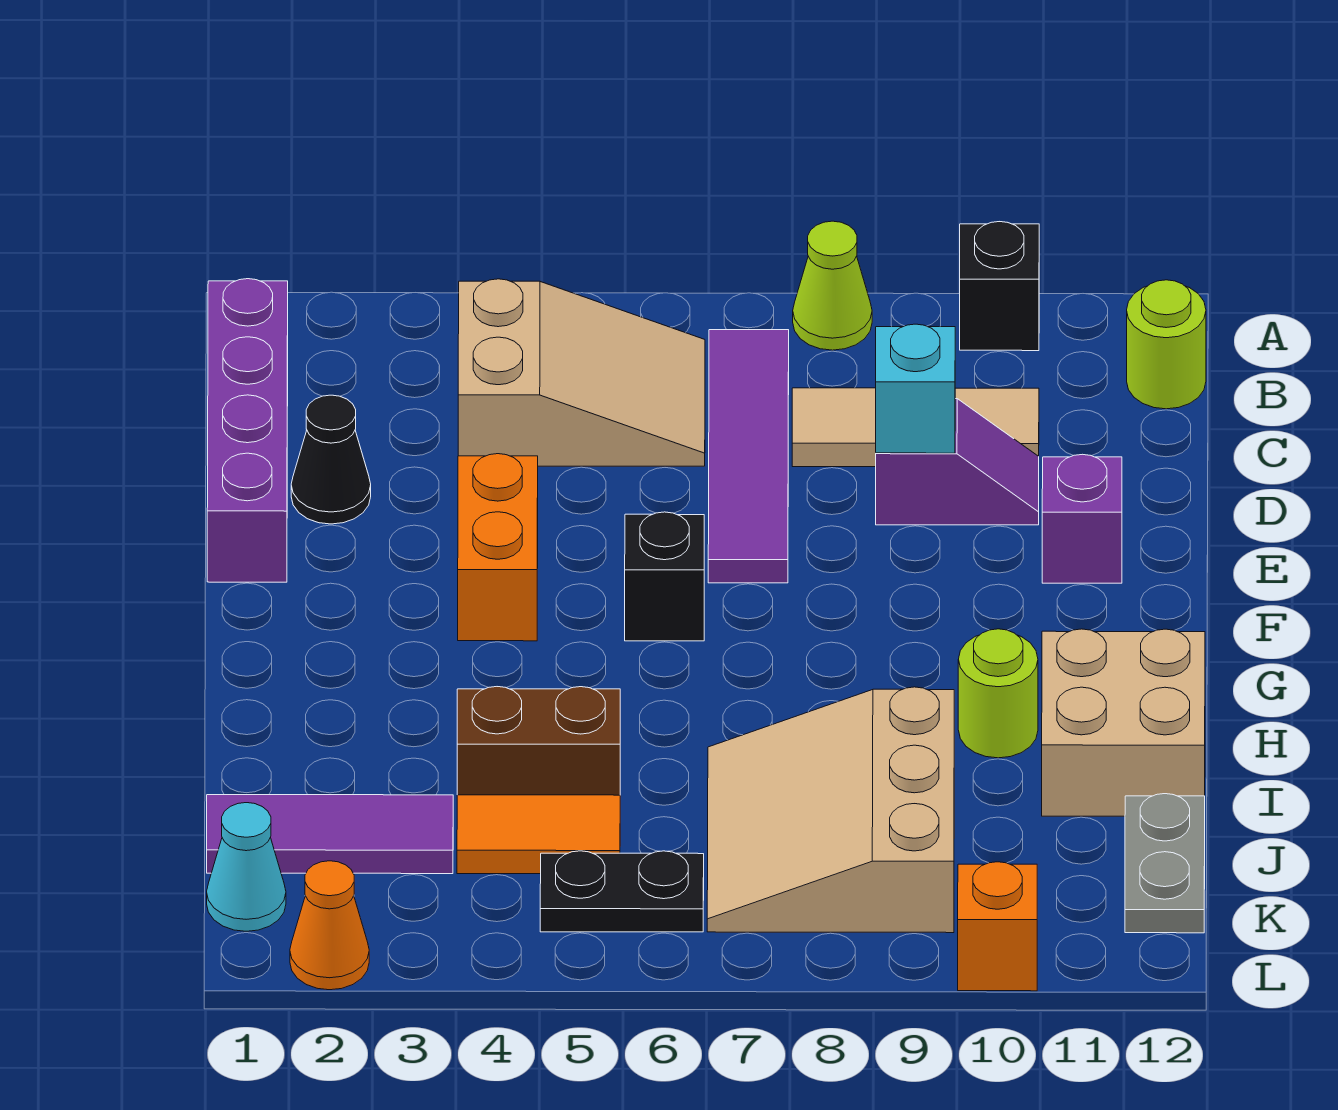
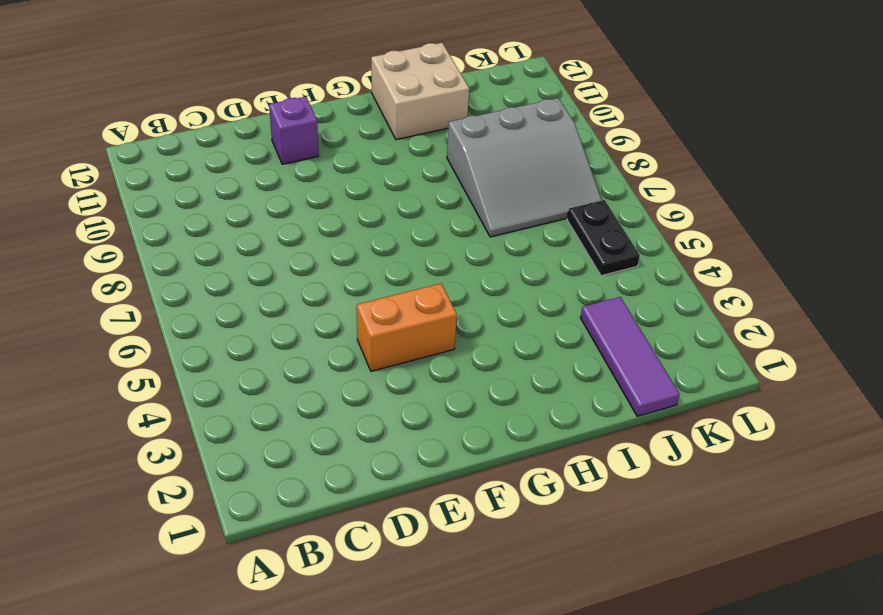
grey 3x3 slope [447,98,602,237] -> tan 3x3 slope [707,687,954,933]
none -> lime 1x1 cone [793,221,872,350]
none -> black 1x1 brick [960,222,1039,351]
none -> purple 1x4 brick [207,279,288,582]

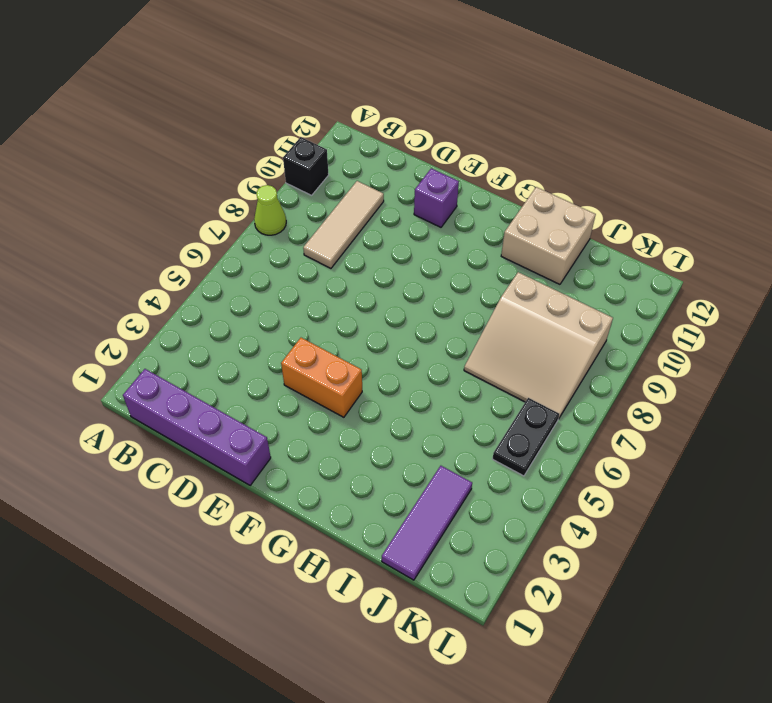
none -> tan 2x3 slope [458,279,705,466]
none -> purple 1x4 tile [708,330,789,583]
none -> lime 1x1 round brick [1127,280,1206,409]

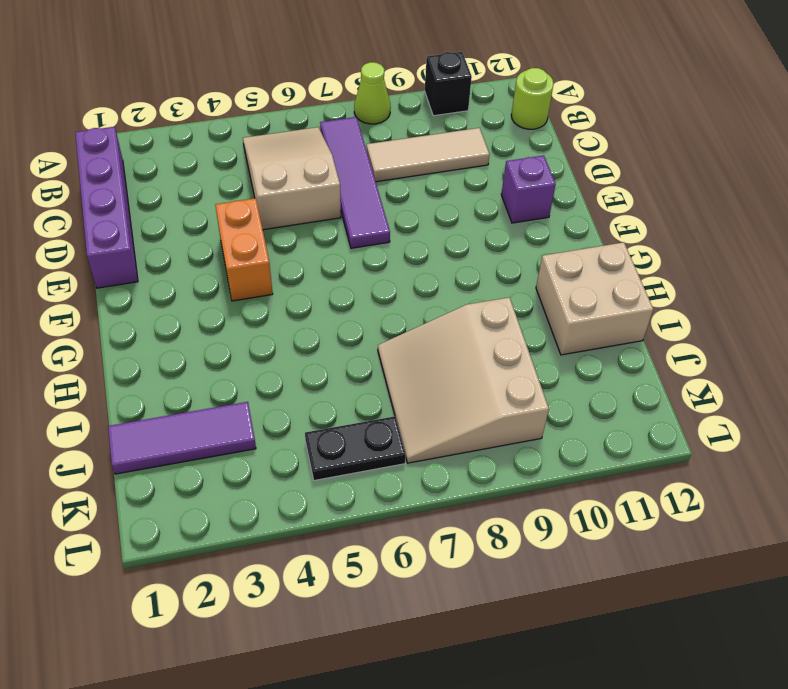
tan 2x3 slope [243,127,341,230] -> tan 2x3 slope turned to [458,279,705,466]
none -> black 1x1 cone [291,395,371,524]
none -> purple 1x2 slope [876,399,1039,525]
none -> black 1x1 brick [625,512,704,641]

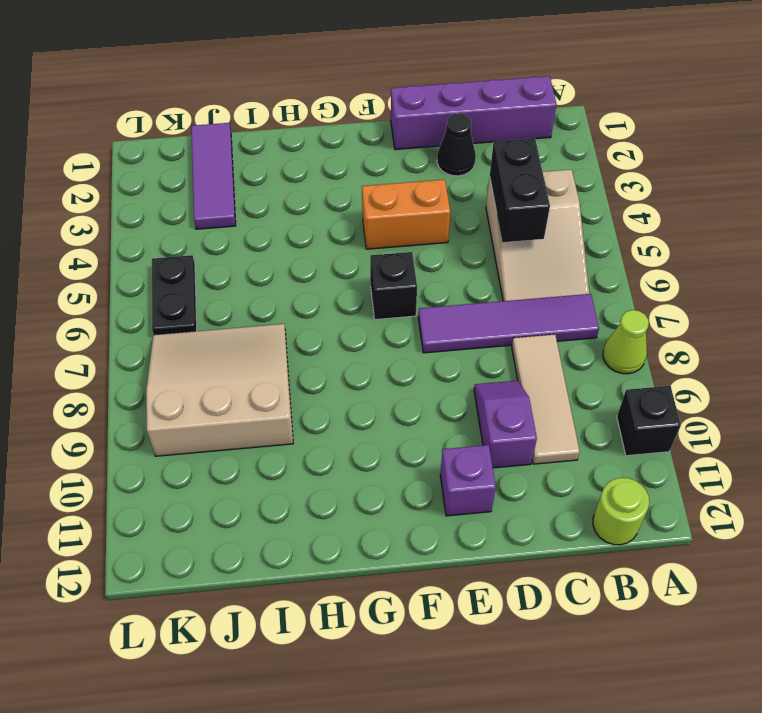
black 1x2 brick [490,138,550,242] -> none
purple 1x2 slope [474,381,537,468] -> purple 1x2 slope turned to [876,399,1039,525]
none -> lime 1x1 round brick [958,629,1038,758]
none -> tan 2x2 brick [1042,629,1205,816]
none -> brown 1x2 brick [457,687,620,795]

